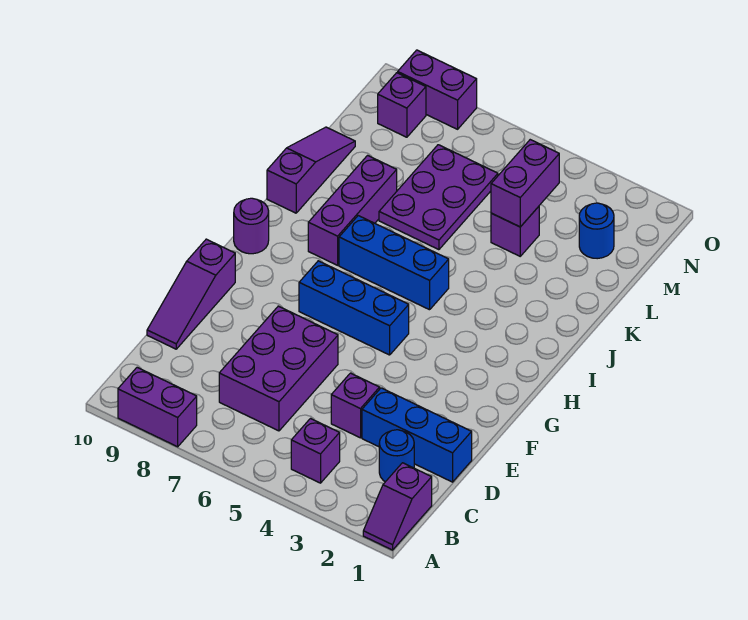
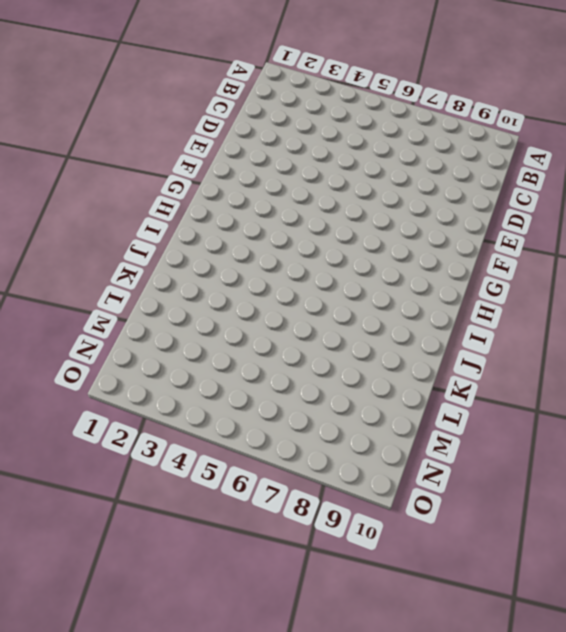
none -> purple 1x2 slope [363,463,432,550]
none -> purple 1x2 brick [118,368,197,447]
none -> purple 1x1 brick [291,419,340,483]

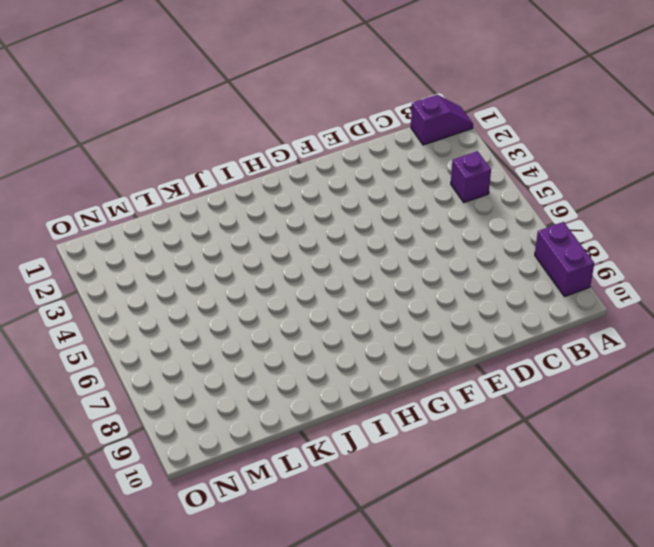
none -> blue 1x1 round brick [379,430,414,482]
none -> purple 2x3 brick [219,306,338,431]
none -> blue 1x3 brick [362,388,472,482]

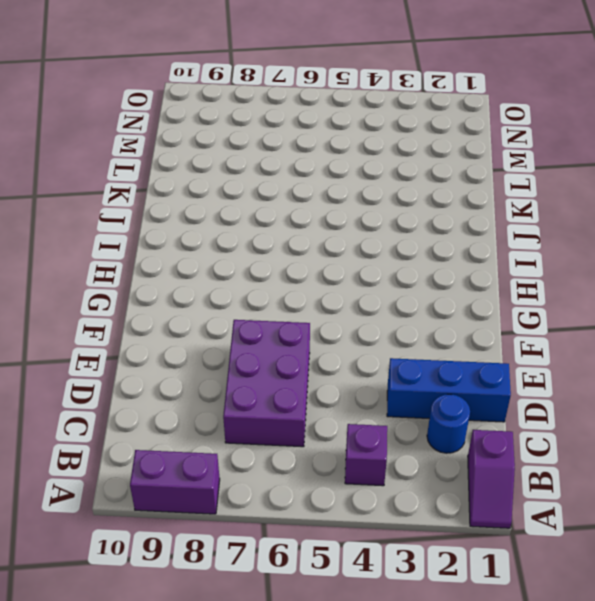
none -> purple 1x1 brick [331,373,380,438]
none -> purple 1x3 slope [147,239,235,349]
none -> blue 1x3 brick [299,261,409,355]

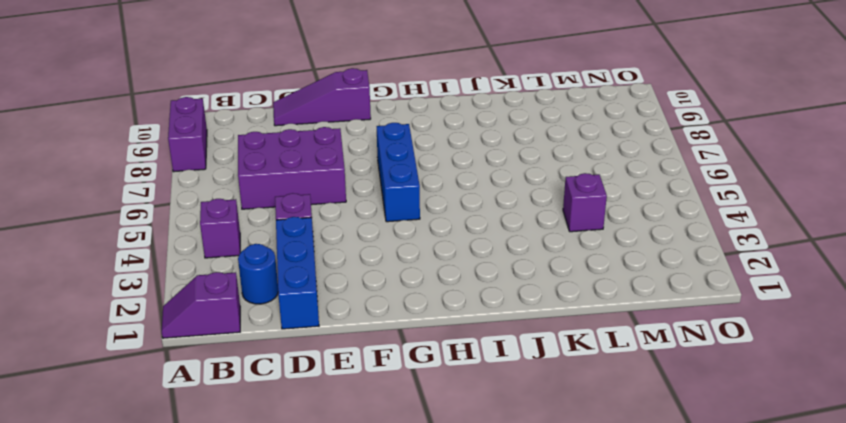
none -> purple 1x1 round brick [234,198,269,254]
none -> blue 1x3 brick [339,216,449,310]
none -> purple 1x3 brick [308,156,397,265]

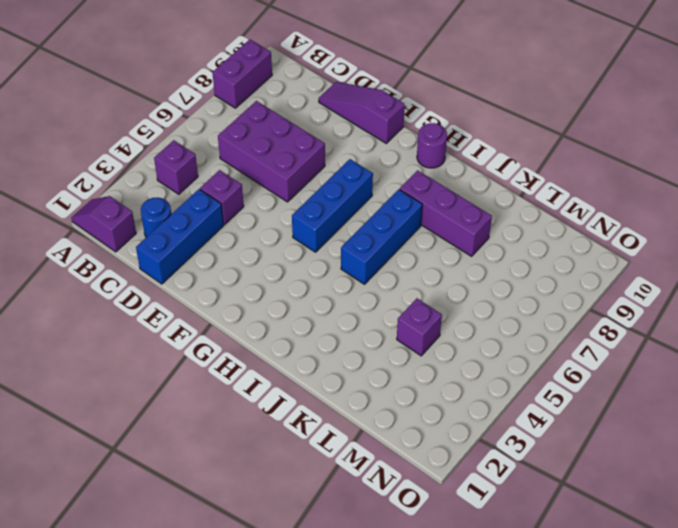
none -> purple 1x3 slope [267,127,355,213]
none -> purple 2x3 plate [379,145,498,250]
none -> blue 1x1 round brick [579,203,614,259]

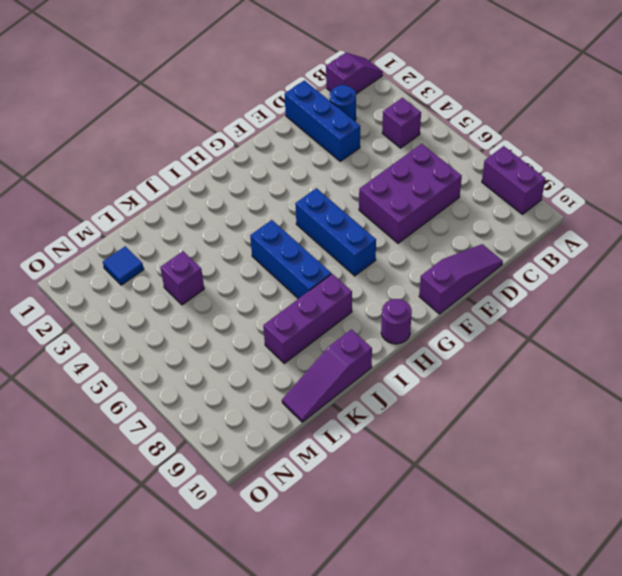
blue 1x1 tile [103,246,144,285] -> blue 1x1 round brick [579,203,614,259]
none -> purple 1x1 brick [331,373,380,438]
none -> purple 2x3 plate [379,145,498,250]
none -> purple 1x1 brick [378,73,426,137]

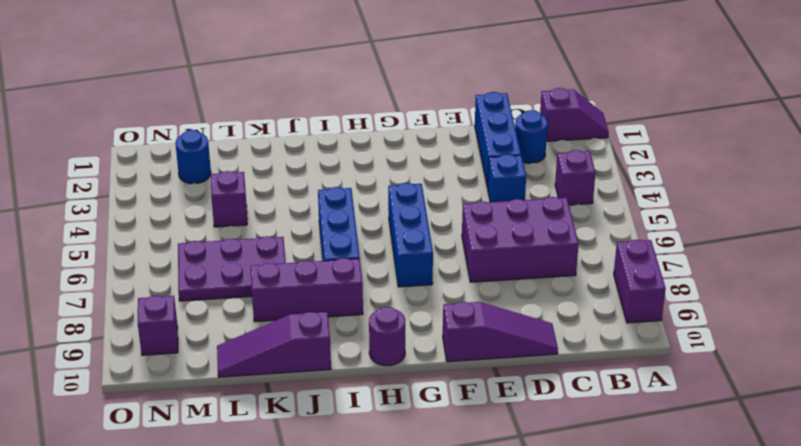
blue 1x1 brick [487,154,526,202] -> purple 1x1 brick [331,373,380,438]
none -> purple 1x2 brick [398,50,477,129]
none -> purple 1x2 brick [491,140,559,227]

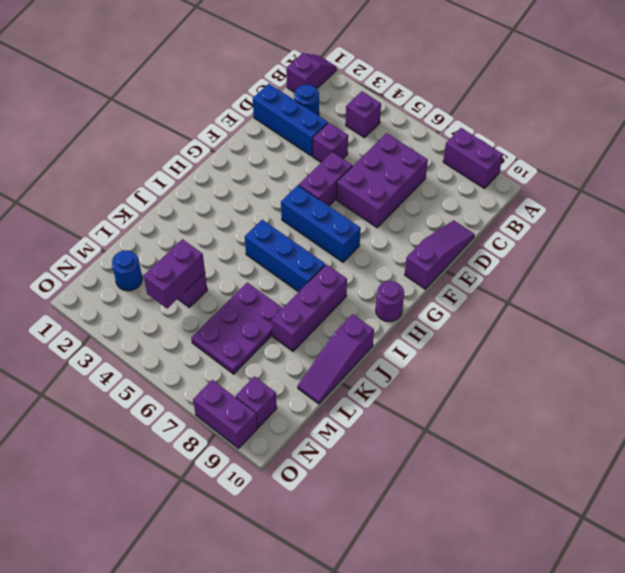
purple 1x2 brick [299,152,352,206] -> none

